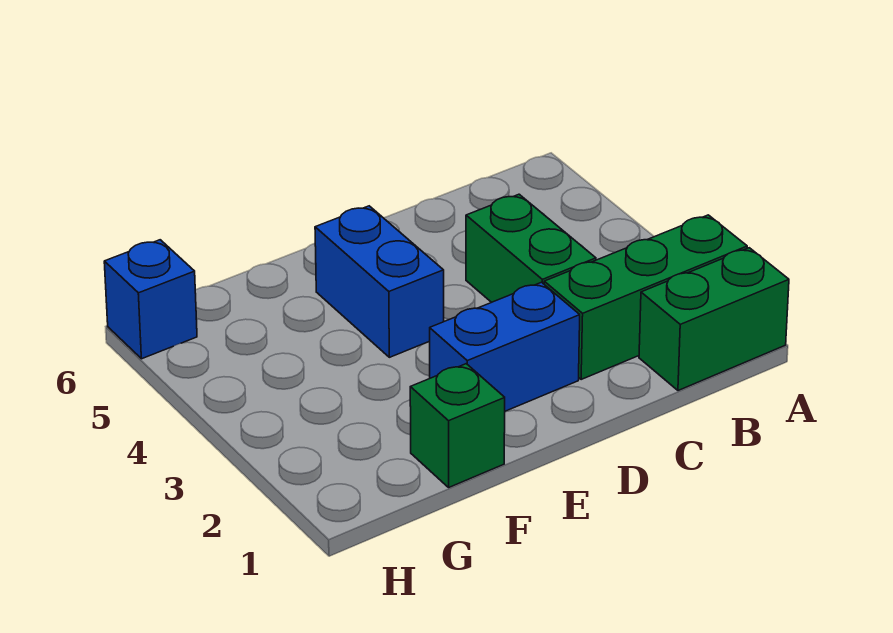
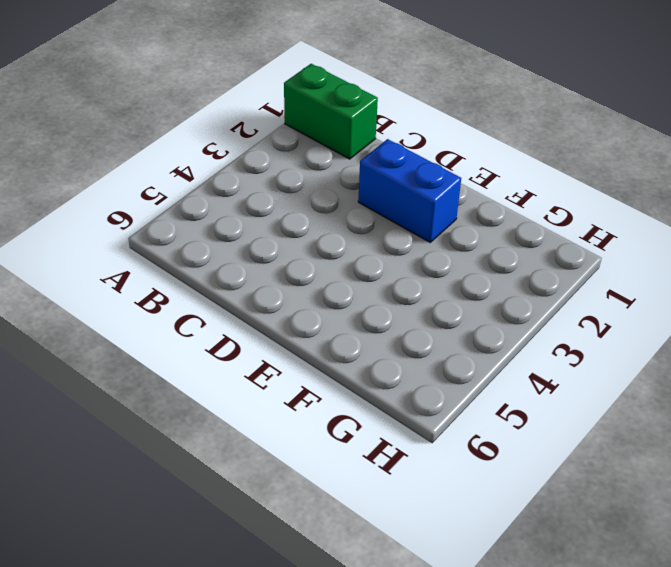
none -> green 1x3 brick [544,215,747,379]
none -> green 1x2 brick [466,194,596,302]

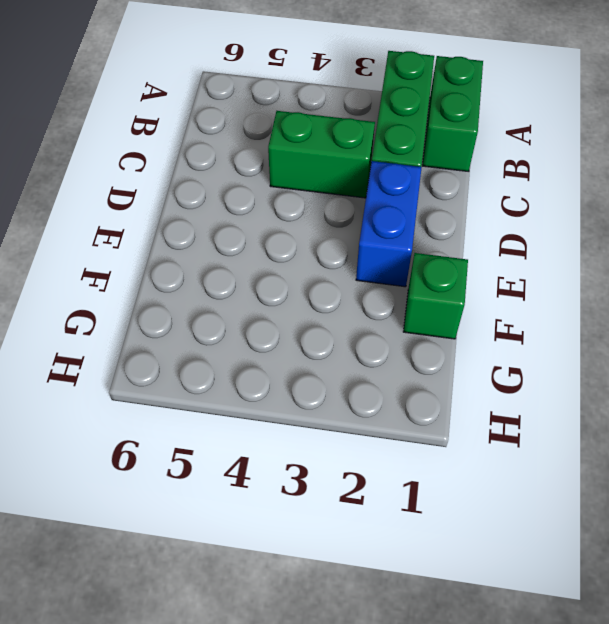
none -> blue 1x2 brick [315,206,444,357]
none -> blue 1x1 brick [104,240,197,359]

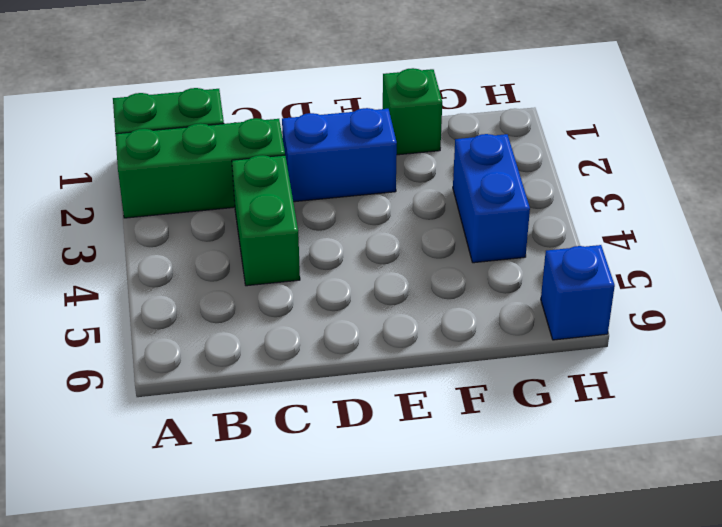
blue 1x2 brick [453,134,530,263] -> blue 1x2 brick moved to [315,206,444,357]

